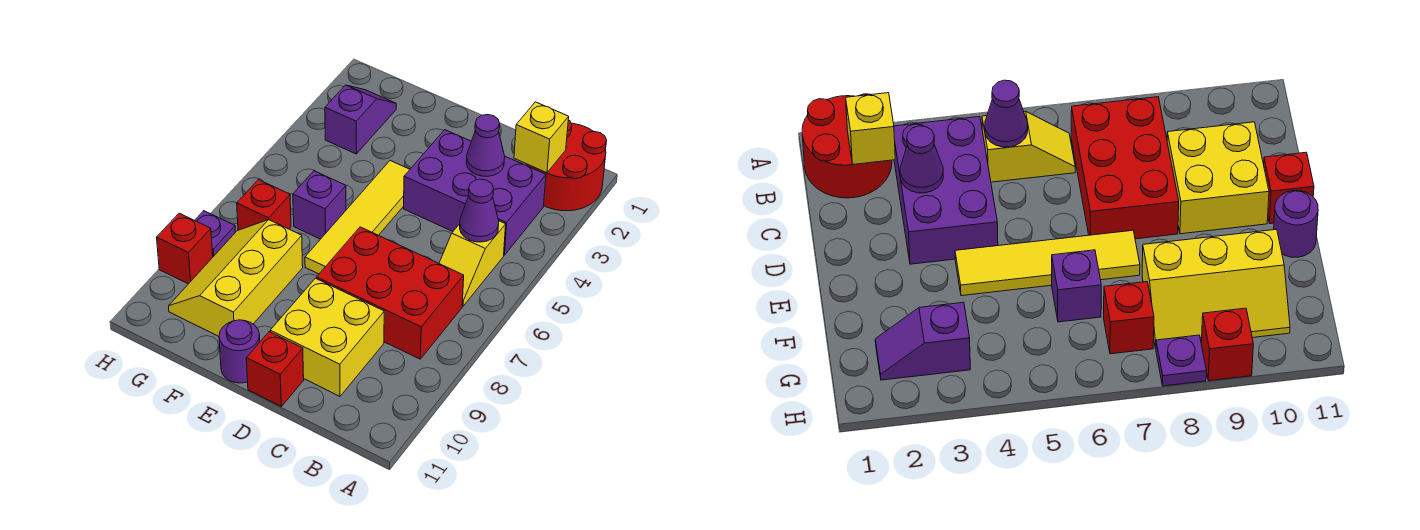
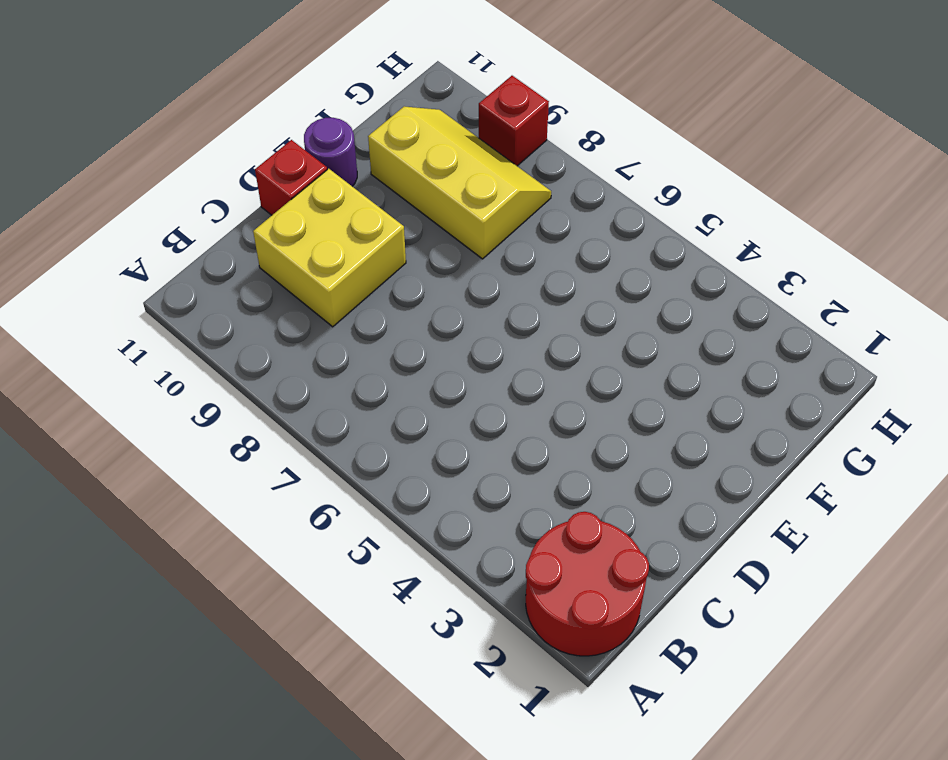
none -> purple 2x3 brick [403,130,546,255]
none -> yellow 1x2 slope [439,221,506,306]
none -> red 2x3 brick [317,227,464,359]

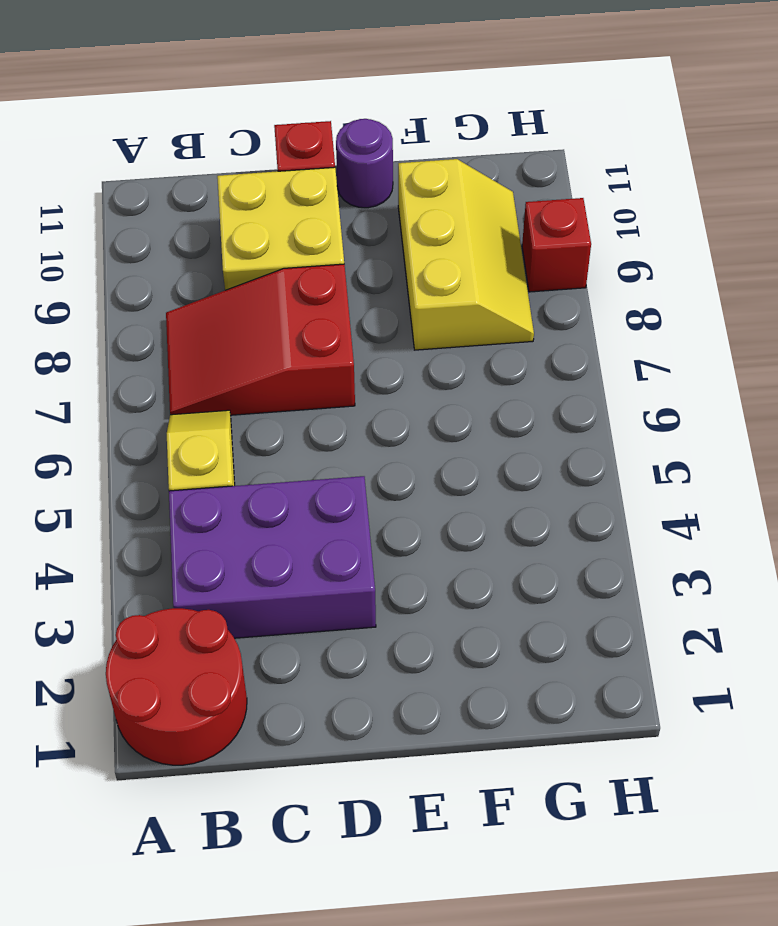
red 2x3 slope [166,264,355,415] -> red 2x3 brick [317,227,464,359]
none -> yellow 1x4 tile [305,161,410,274]
none -> purple 1x1 brick [293,171,346,239]
none -> purple 1x2 slope [325,85,396,154]

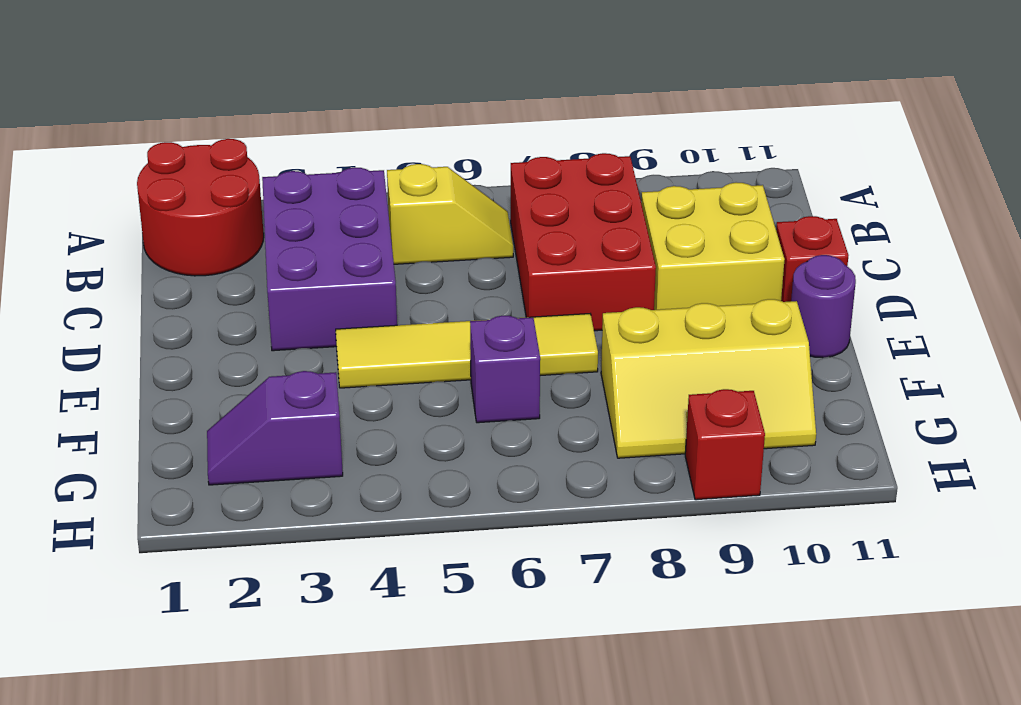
none -> red 1x1 brick [237,180,291,230]
none -> purple 1x1 plate [195,211,235,257]
none -> yellow 1x1 brick [514,102,569,173]

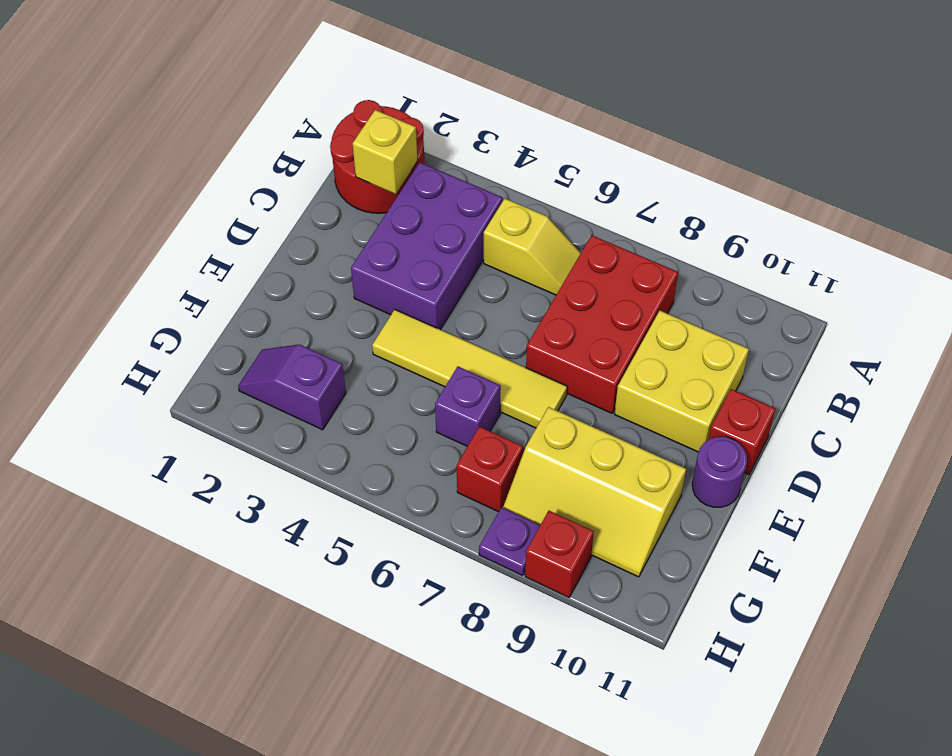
none -> purple 1x1 cone [460,179,499,242]
none -> purple 1x1 cone [466,115,505,176]

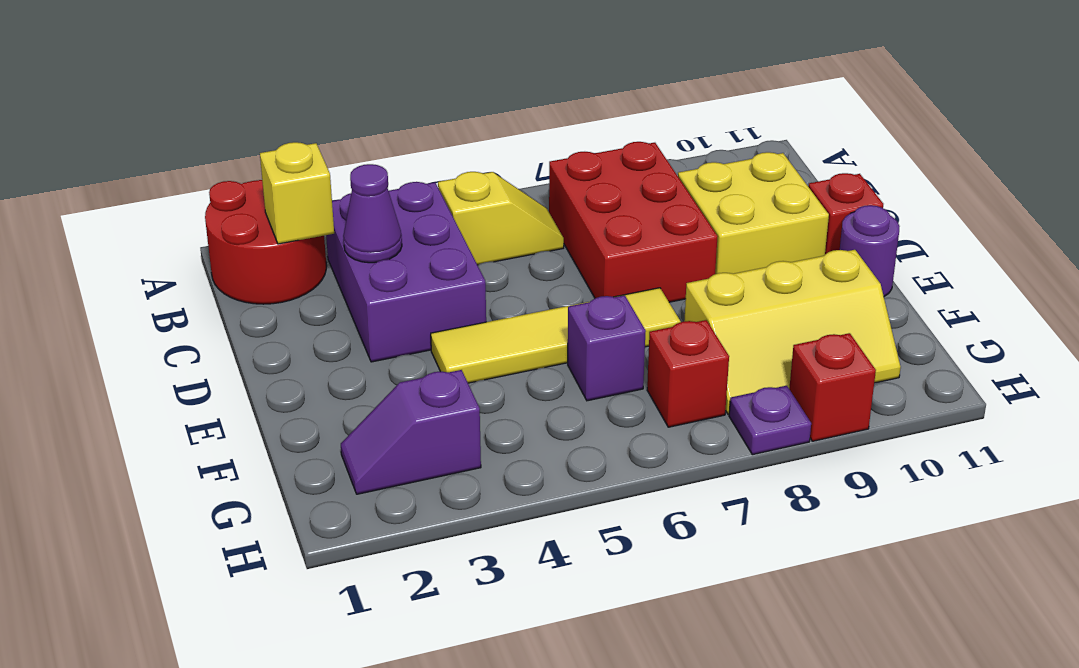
none -> purple 1x1 cone [460,179,499,242]

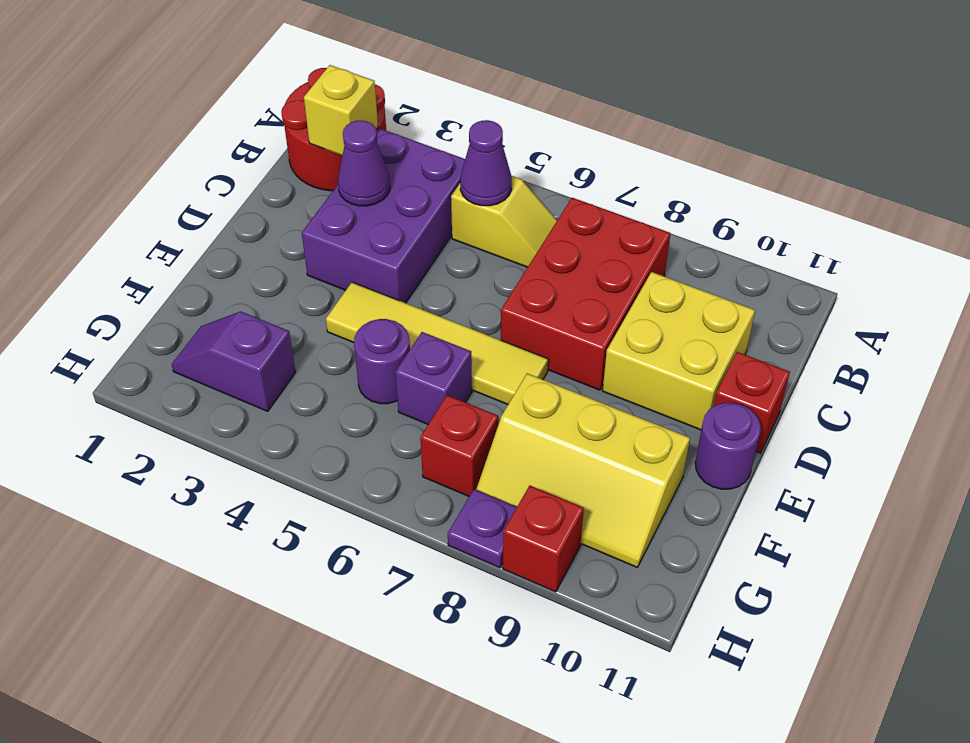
purple 1x1 round brick [354,319,410,404] -> none

